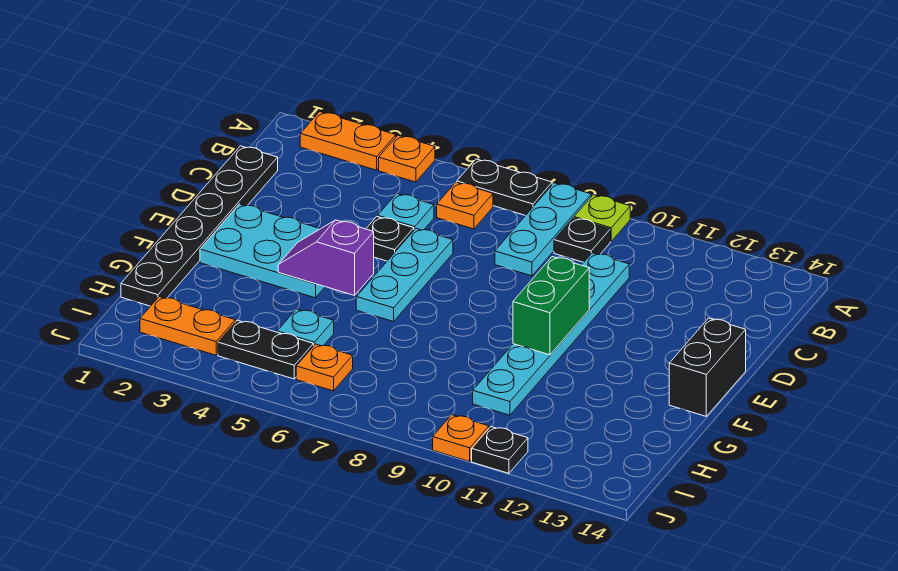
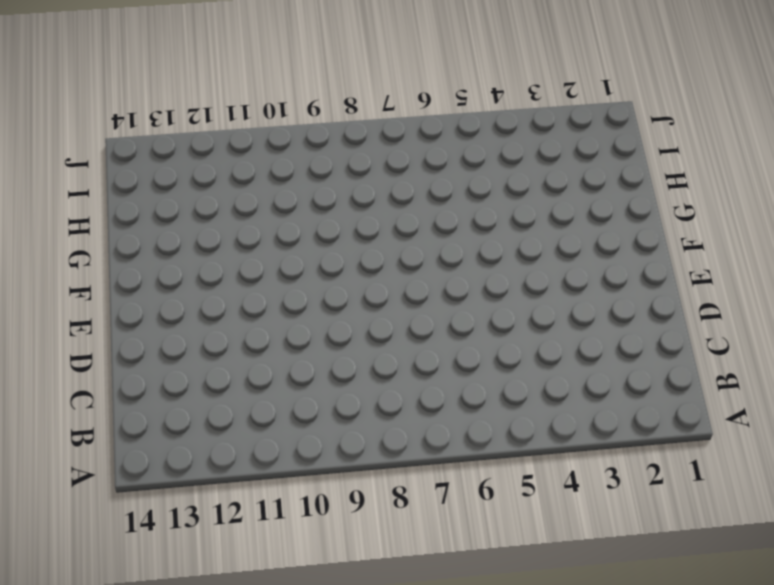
none -> orange 1x2 plate [300,112,396,170]
none -> orange 1x1 plate [379,135,435,182]
none -> black 1x2 plate [457,159,552,216]

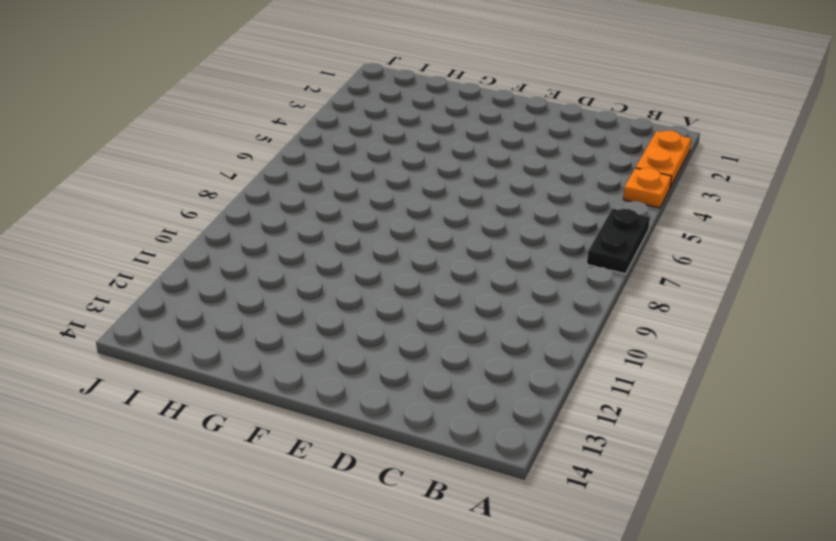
none -> cyan 1x3 plate [495,183,591,276]
none -> lime 1x1 plate [574,195,630,241]
none -> orange 1x1 plate [437,182,493,229]

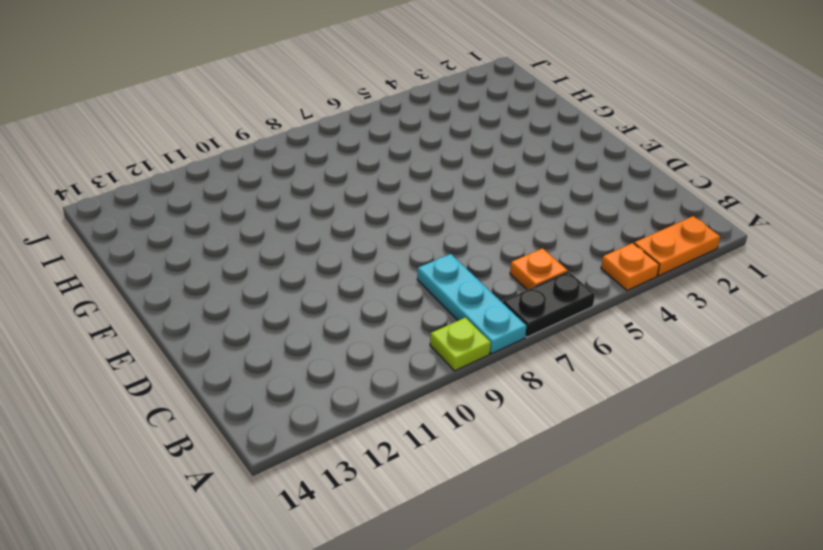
none -> black 1x1 plate [554,218,610,262]
none -> black 1x6 plate [121,146,278,306]
none -> cyan 1x1 plate [378,194,434,230]

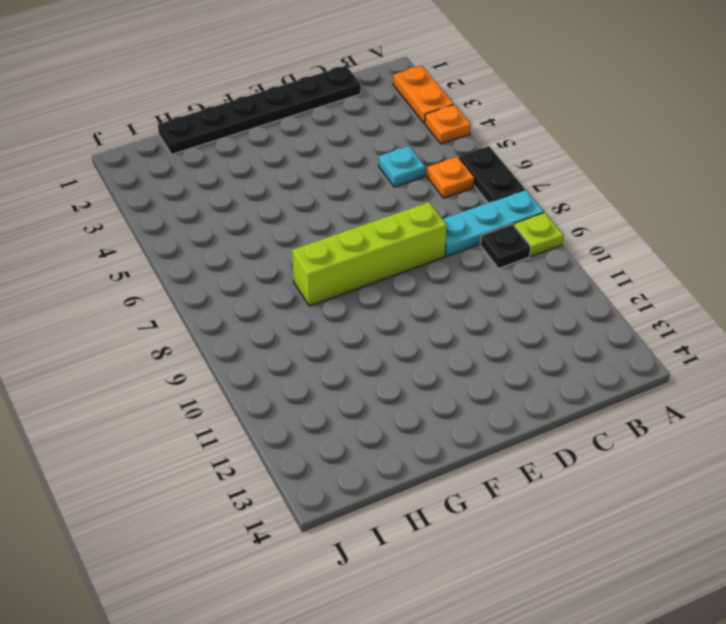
lime 1x4 brick [292,202,447,306] -> none
none -> cyan 1x6 plate [473,253,629,415]
none -> black 1x1 plate [366,217,414,261]
none -> cyan 1x3 plate [356,229,453,321]

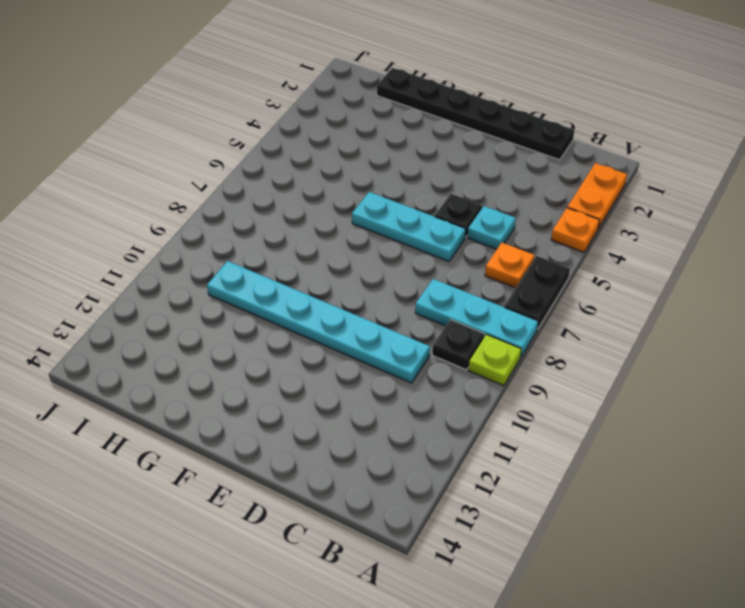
none -> cyan 2x3 plate [200,204,325,298]
none -> black 1x2 brick [669,318,746,416]
none -> cyan 1x1 plate [277,309,334,346]

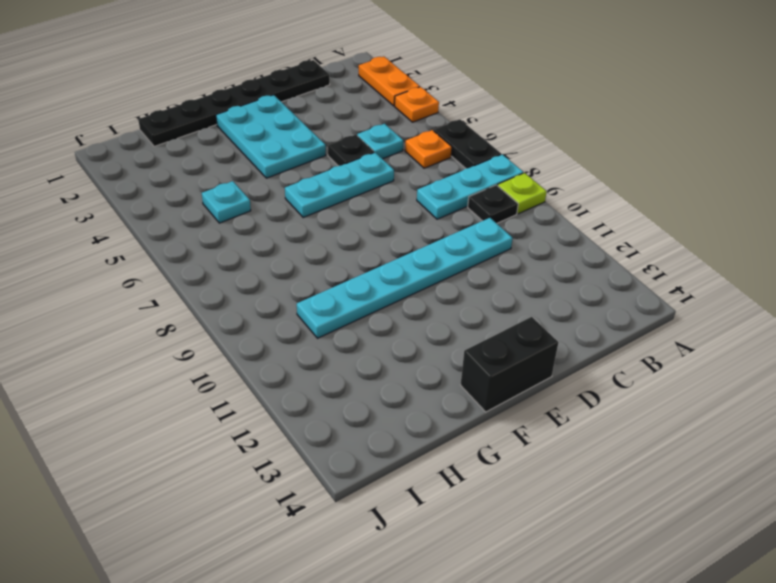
none -> orange 1x2 plate [140,297,235,355]
none -> black 1x2 plate [218,320,314,379]
none -> orange 1x1 plate [296,344,353,391]

